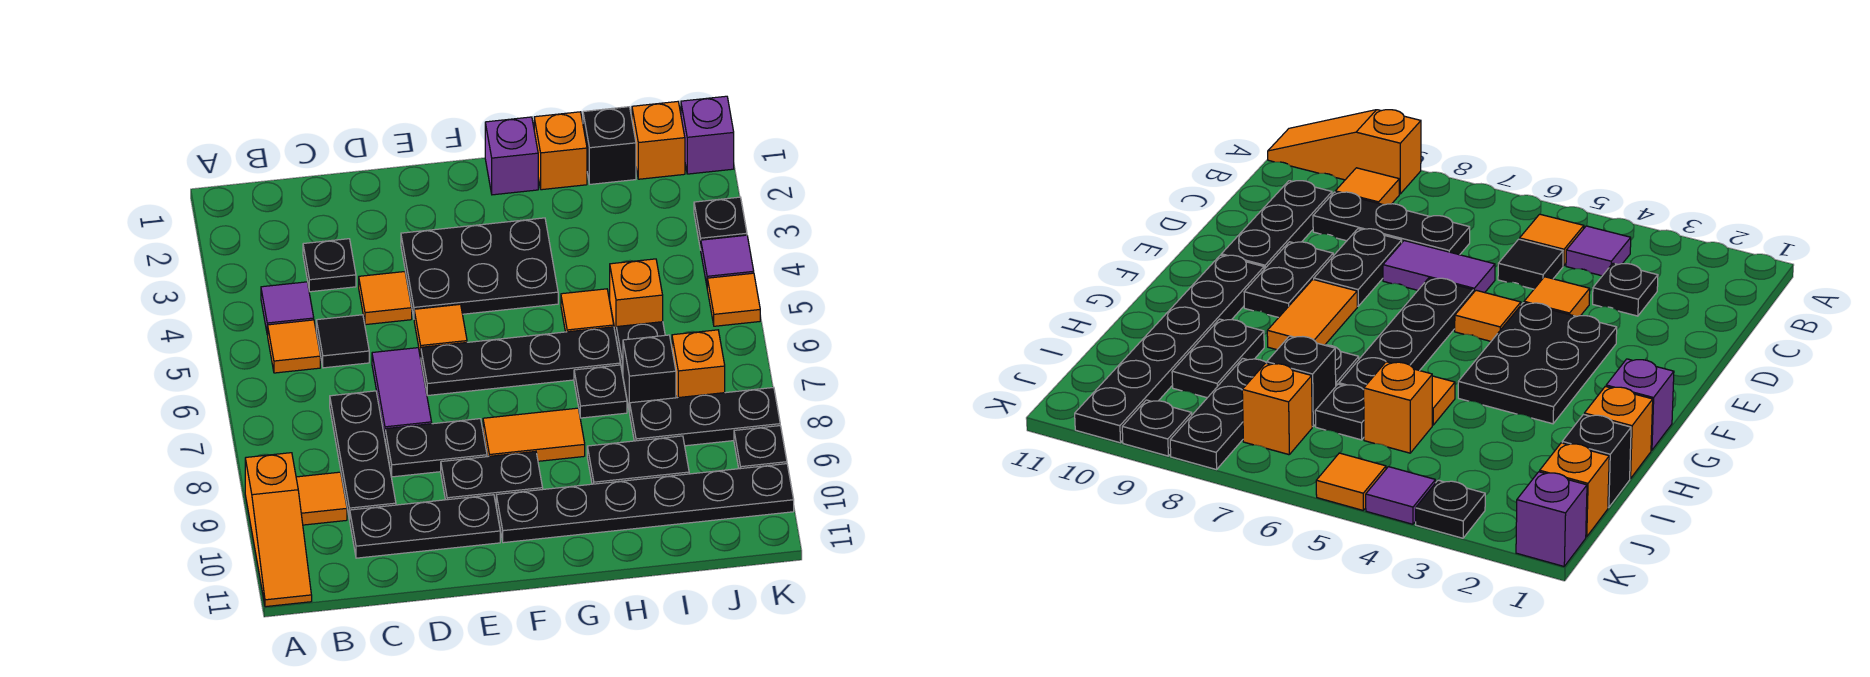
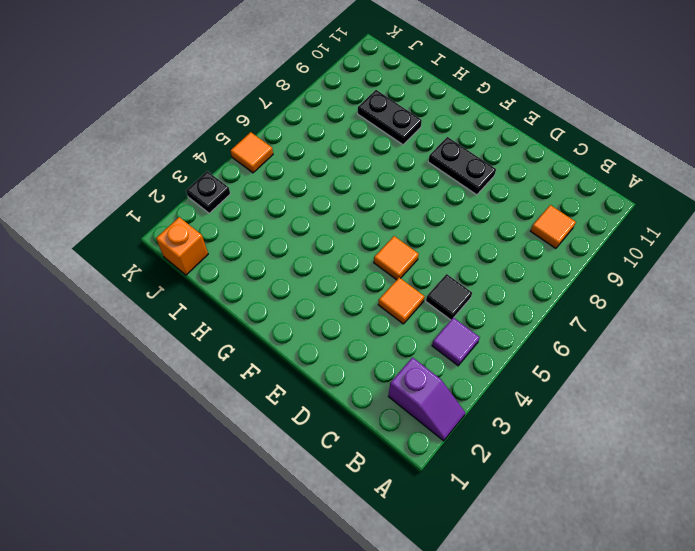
purple 1x2 slope [388,357,465,441] -> none
none -> orange 1x3 slope [245,453,312,607]
none -> orange 1x1 tile [268,320,320,373]
none -> black 1x1 plate [303,239,356,292]
none -> black 1x3 plate [330,391,396,520]

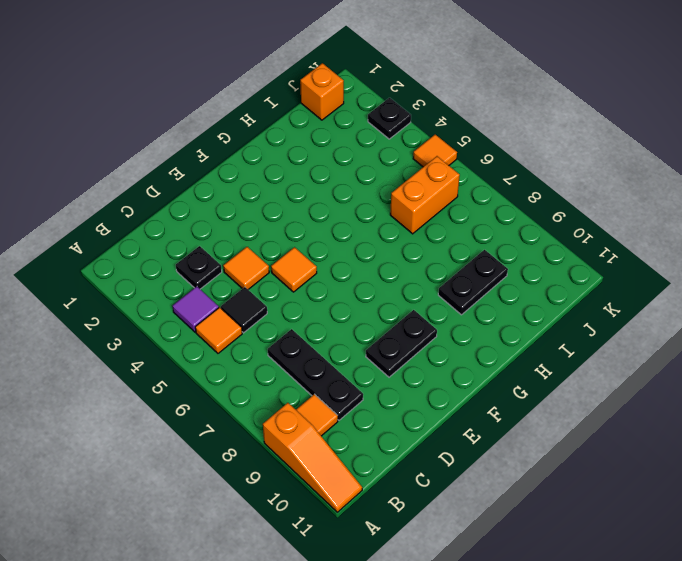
orange 1x2 brick [390,156,460,234] -> black 1x1 plate [616,322,665,374]
none -> black 1x3 plate [350,495,500,558]
none -> purple 1x2 tile [372,348,432,436]
none -> black 1x2 plate [385,419,487,477]
none -> black 2x3 plate [401,218,558,317]

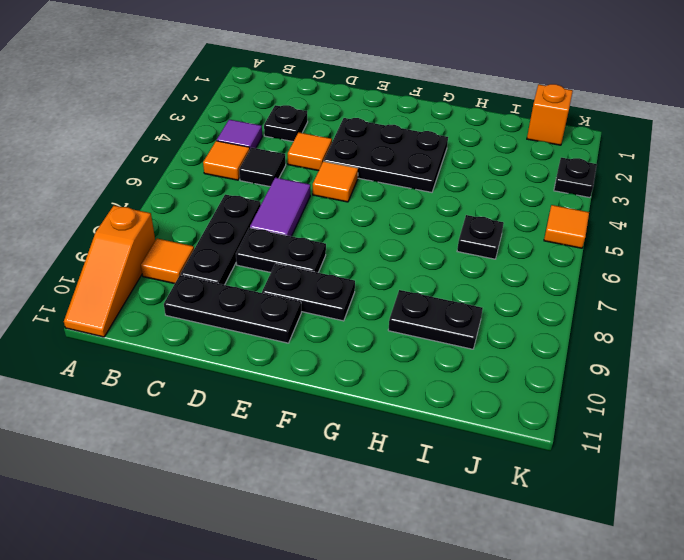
none -> black 1x4 plate [421,327,620,396]
none -> orange 1x2 tile [483,408,585,461]
none -> black 1x6 plate [496,464,794,543]
none -> purple 1x1 brick [485,117,538,195]

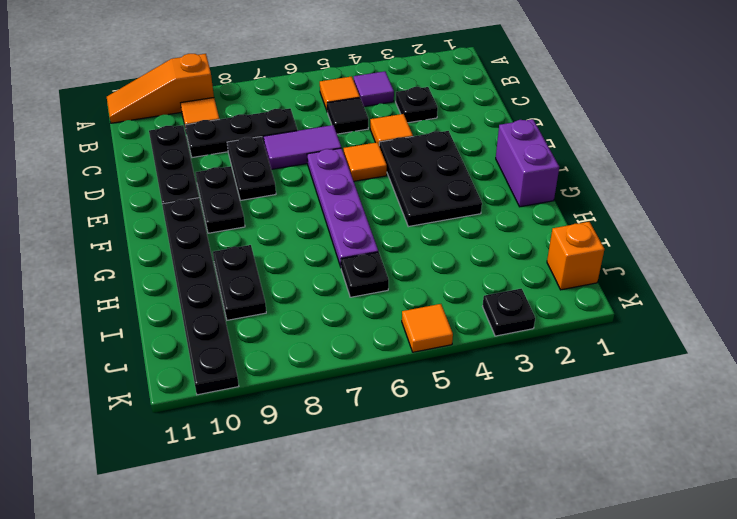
purple 1x4 plate [307,148,378,267] -> black 1x4 plate [421,327,620,396]
purple 1x2 brick [496,119,559,207] -> purple 1x1 brick [485,117,538,195]
none -> orange 1x2 tile [483,408,585,461]
none -> orange 1x1 brick [534,112,587,190]
none -> orange 1x1 tile [561,289,614,332]
none -> black 1x1 plate [574,365,627,418]

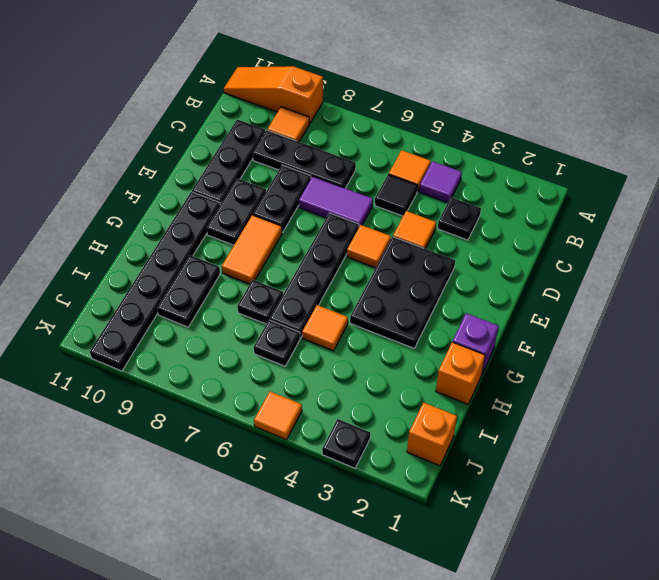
none -> black 1x1 brick [583,107,636,184]
none -> orange 1x1 brick [610,259,663,334]
none -> black 1x1 brick [623,335,676,413]
none -> black 1x3 plate [630,387,780,446]

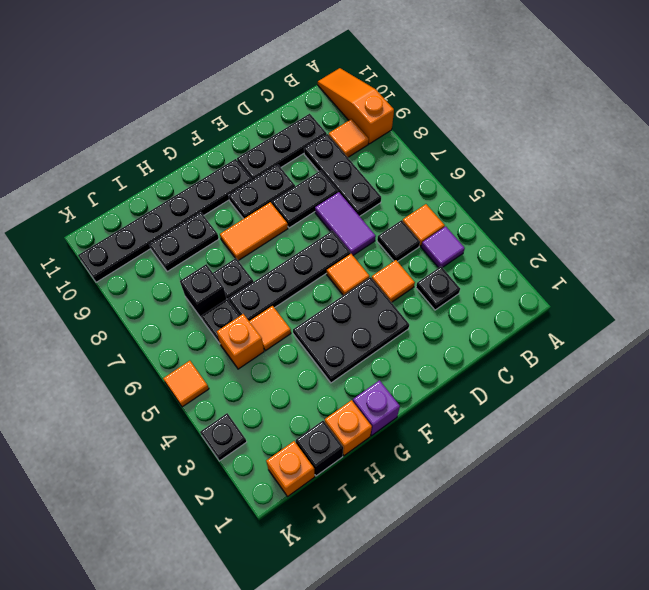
none -> black 1x3 plate [630,387,780,446]
none -> orange 1x1 brick [672,330,725,398]
none -> purple 1x1 brick [681,96,734,174]
none -> purple 1x1 tile [701,235,754,285]

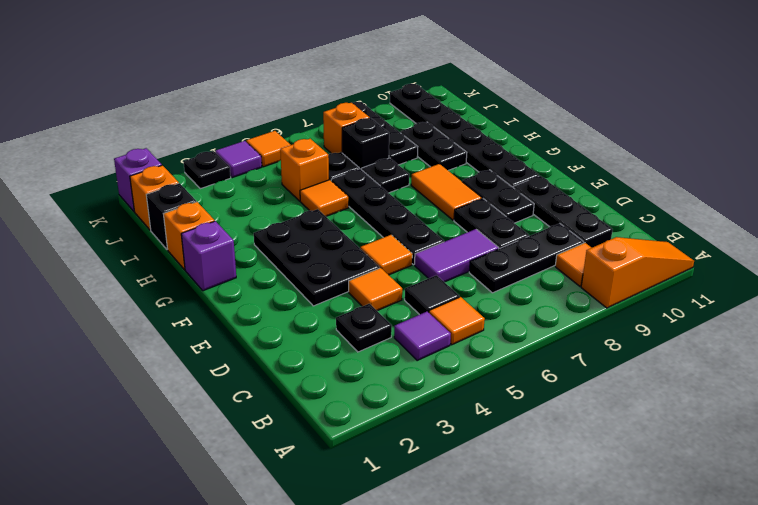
none -> black 1x1 plate [734,426,787,469]

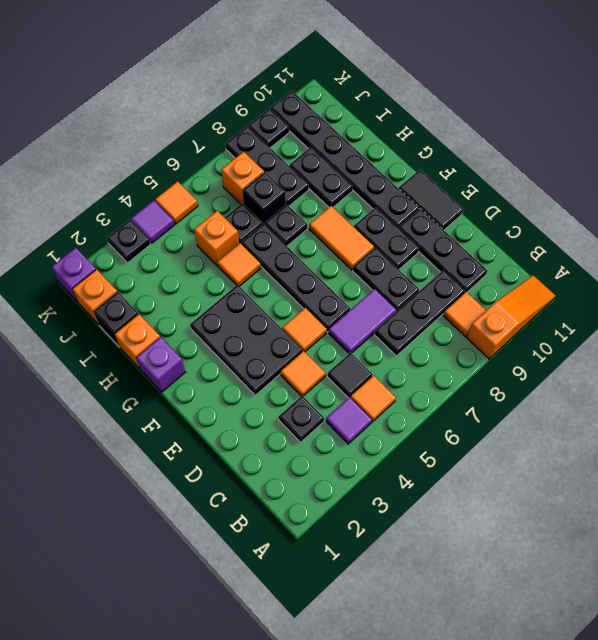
black 1x2 tile [399,170,463,230] -> none

